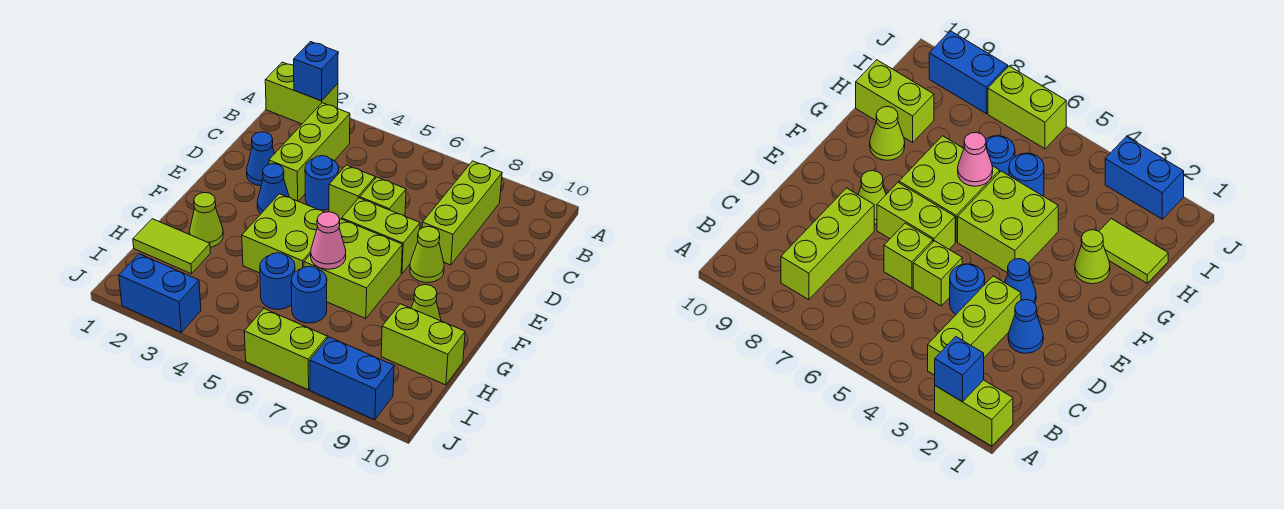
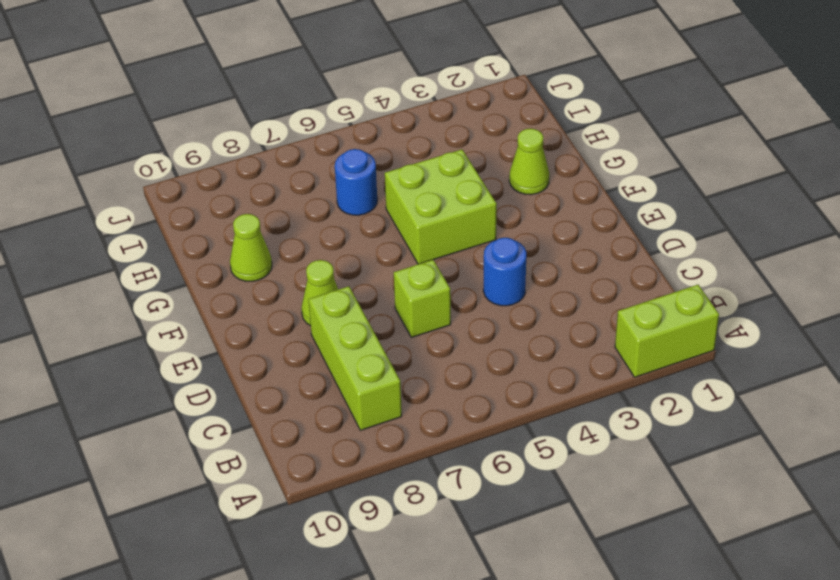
none -> lime 1x3 brick [269,103,350,201]
none -> blue 1x1 cone [247,132,275,186]
none -> lime 1x1 brick [329,165,375,219]

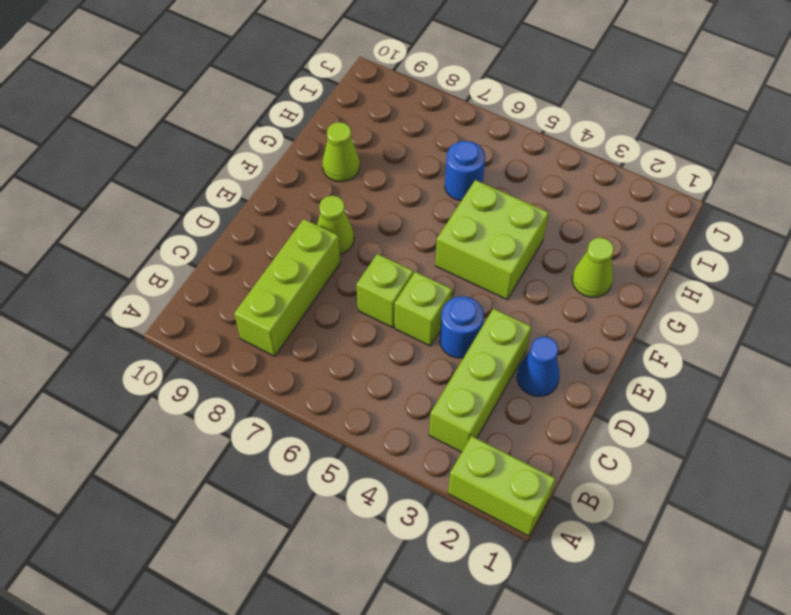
none -> blue 1x1 cone [257,164,289,214]
none -> lime 1x2 brick [342,198,420,274]
none -> lime 2x2 brick [304,219,402,319]

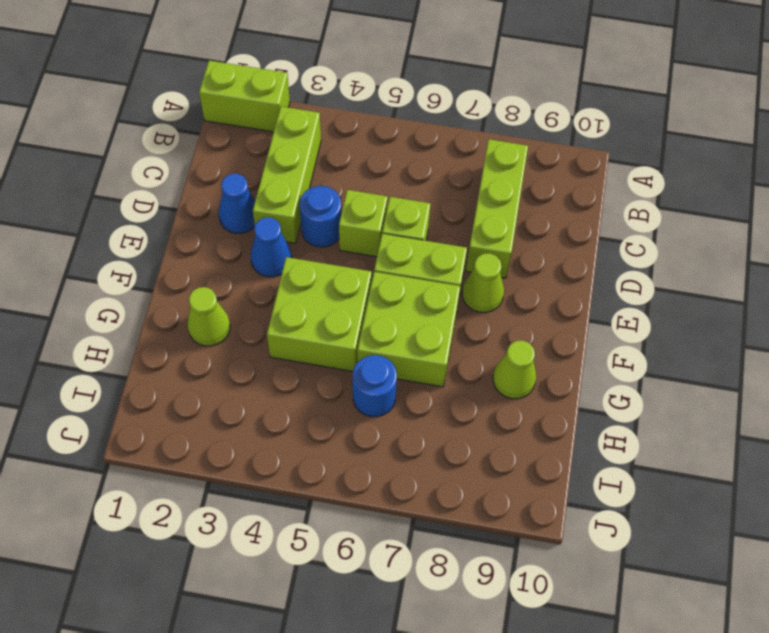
none -> lime 1x2 tile [133,219,210,274]
none -> blue 1x1 round brick [260,253,295,309]
none -> lime 1x2 brick [381,304,465,385]

